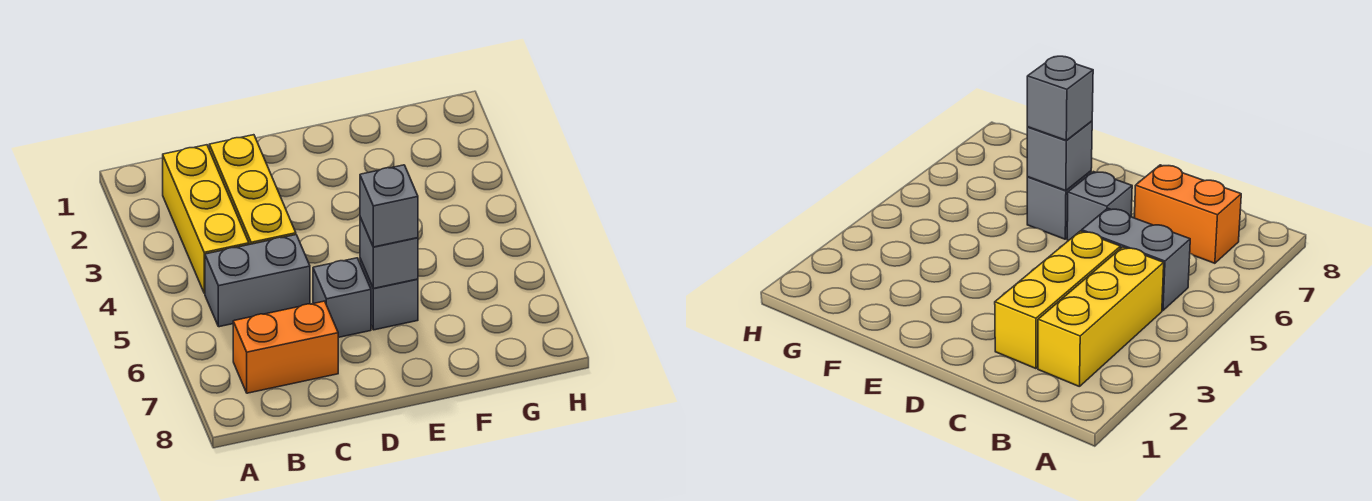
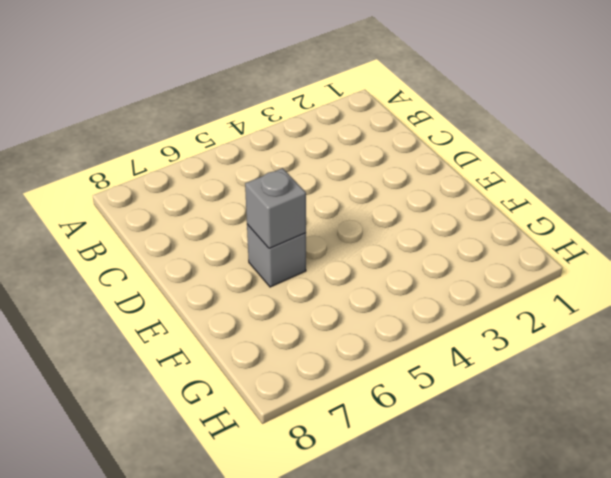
none -> yellow 1x3 brick [163,145,249,293]
none -> grey 1x2 brick [205,235,310,327]

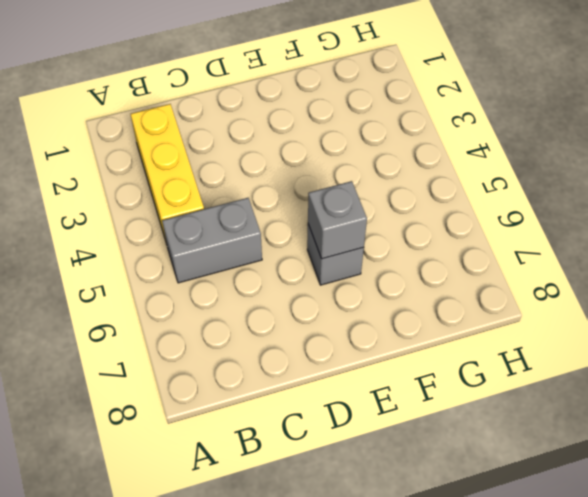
none -> orange 1x2 brick [233,301,338,393]
none -> yellow 1x3 brick [209,135,296,245]

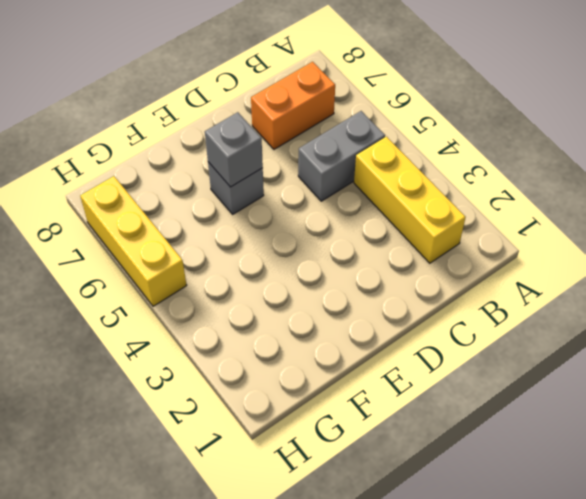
yellow 1x3 brick [80,176,187,306] -> yellow 1x3 brick moved to [209,135,296,245]
none -> grey 1x1 brick [313,258,371,337]
none -> grey 1x1 brick [360,165,418,247]

